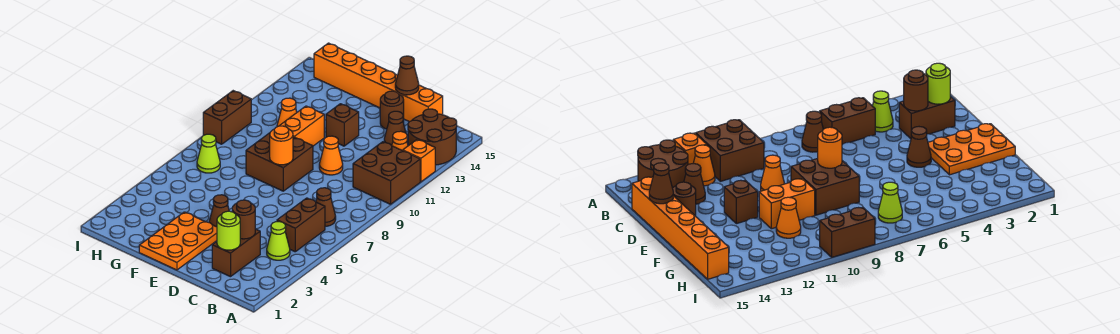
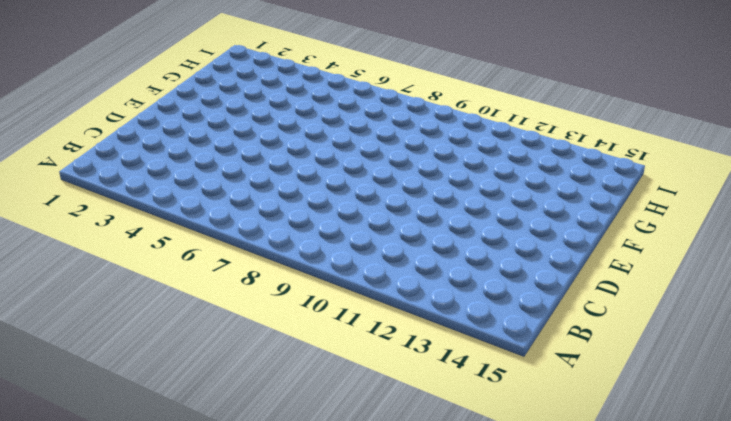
none -> brown 2x2 brick [353,142,420,204]
none -> orange 1x1 brick [403,139,435,182]
none -> brown 2x2 round brick [408,109,457,165]

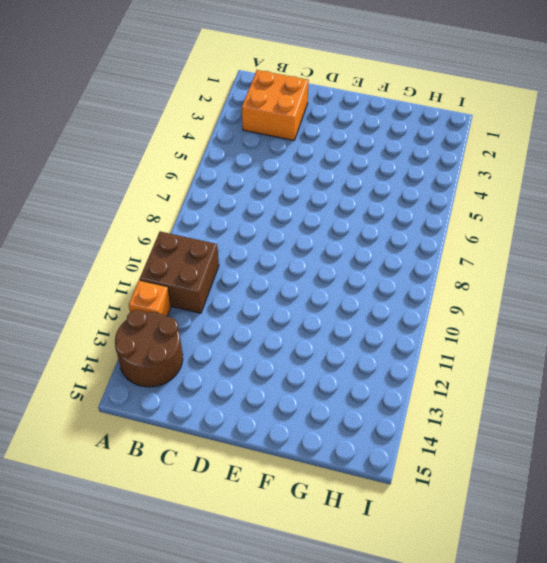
orange 2x2 brick [242,70,309,140] -> brown 1x2 brick [212,229,260,277]
none -> lime 1x1 cone [267,222,290,260]
none -> brown 1x2 brick [277,198,325,252]
none -> brown 1x1 cone [316,188,336,226]

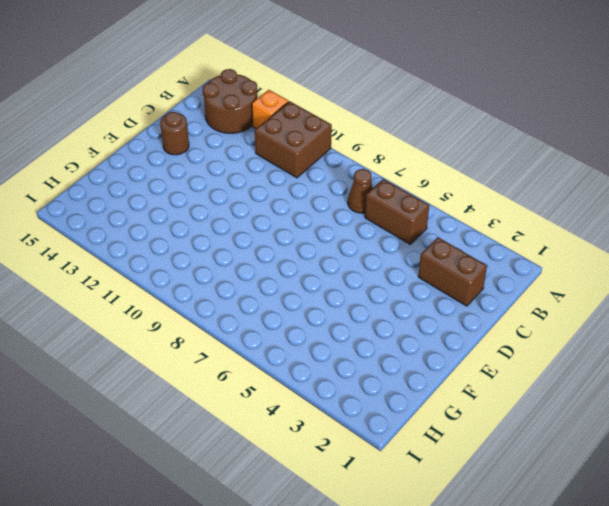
none -> lime 1x1 cone [267,222,290,260]
none -> orange 1x1 cone [392,131,408,151]
none -> brown 1x1 cone [384,111,408,145]

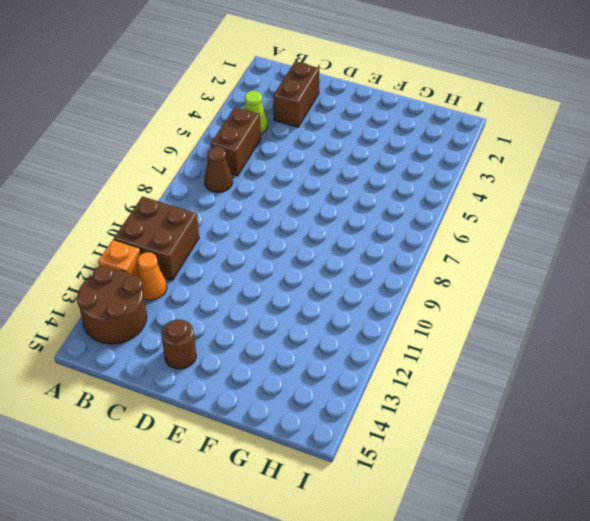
none -> brown 1x1 cone [384,111,408,145]
none -> orange 1x6 brick [314,43,443,122]
none -> orange 1x1 cone [319,136,343,175]

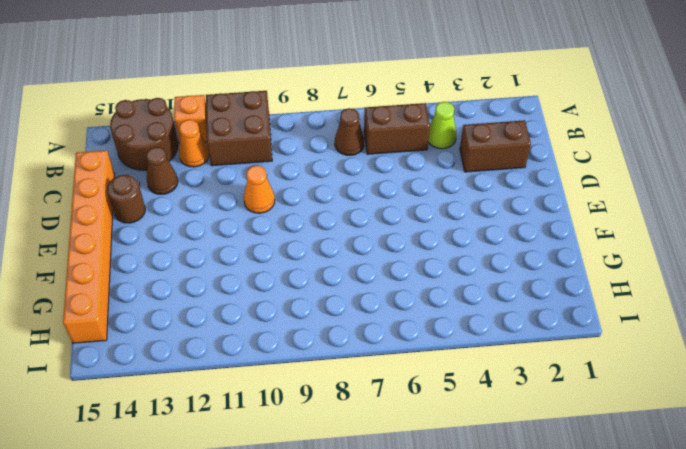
none -> orange 2x3 plate [139,212,217,270]
none -> brown 1x1 cone [209,195,229,227]
none -> brown 2x2 brick [246,133,313,191]

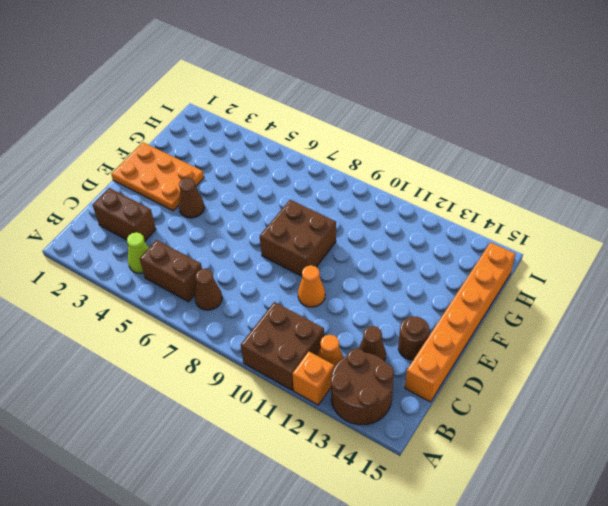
none -> brown 1x1 brick [326,104,359,146]
none -> orange 1x2 brick [280,106,324,146]
none -> orange 1x1 cone [277,98,297,127]

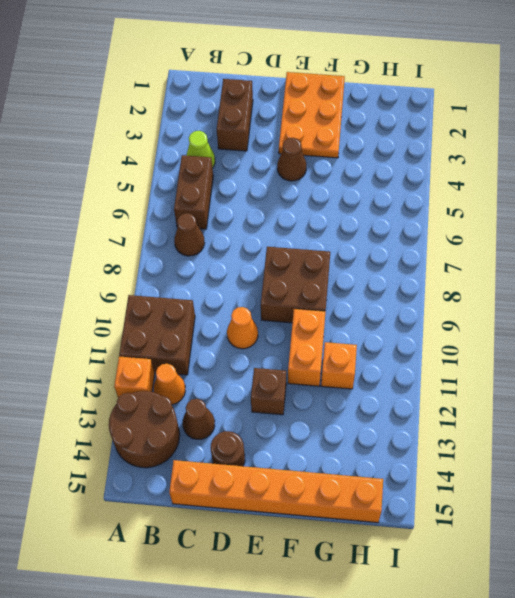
orange 1x1 brick [321,342,357,389] -> orange 1x1 cone [277,98,297,127]
none -> lime 1x1 cone [197,134,220,173]
none -> brown 1x2 brick [203,91,251,144]
none -> lime 1x1 round brick [217,211,240,250]

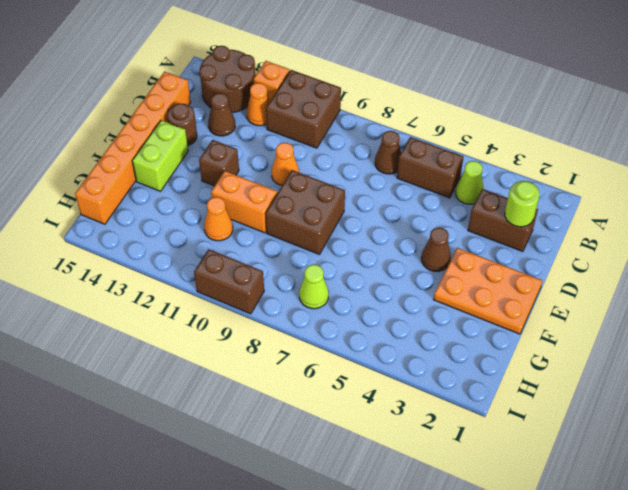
lime 1x2 brick [132,120,188,191] -> none
none -> brown 1x1 round brick [232,200,255,239]
none -> brown 1x1 cone [395,56,419,95]
none -> orange 1x1 round brick [269,126,293,165]

